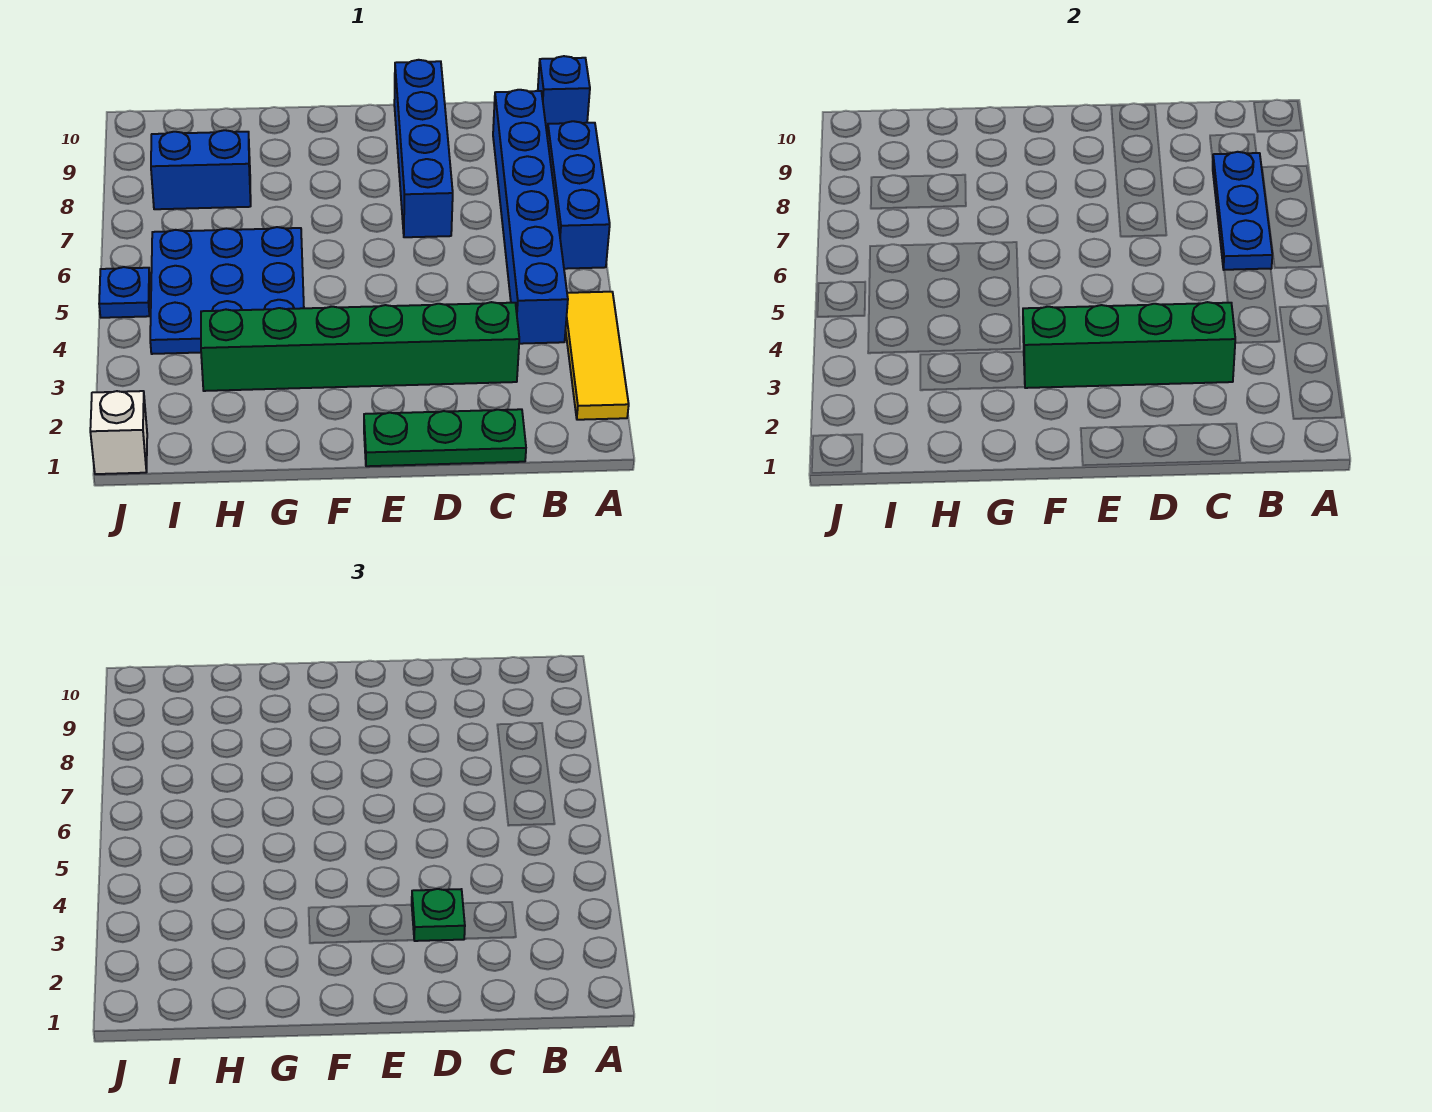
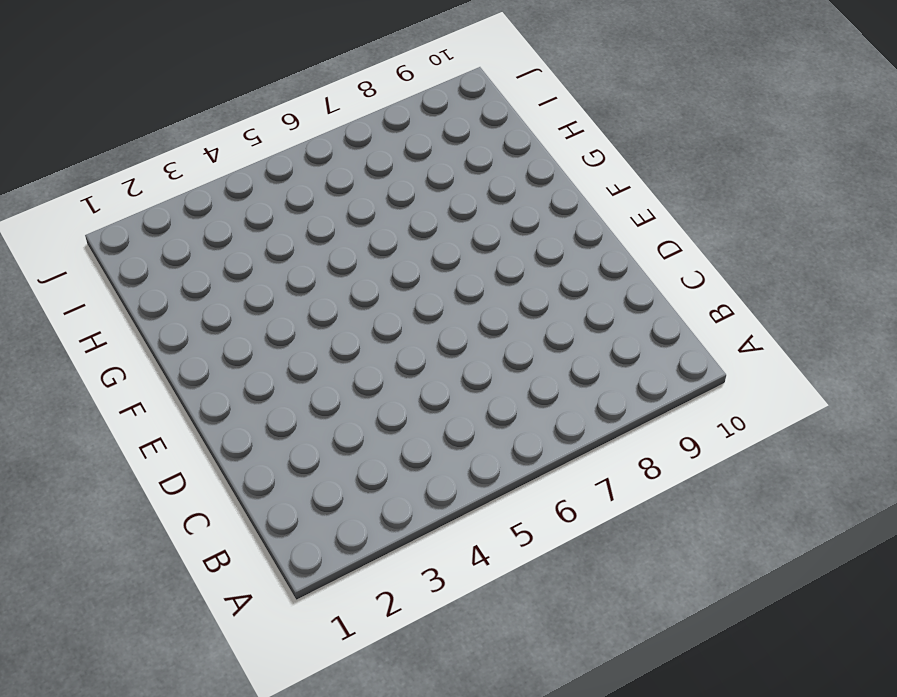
none -> yellow 1x3 tile [566,292,629,420]
none -> blue 1x3 brick [547,121,610,269]
none -> blue 1x1 brick [538,56,590,131]

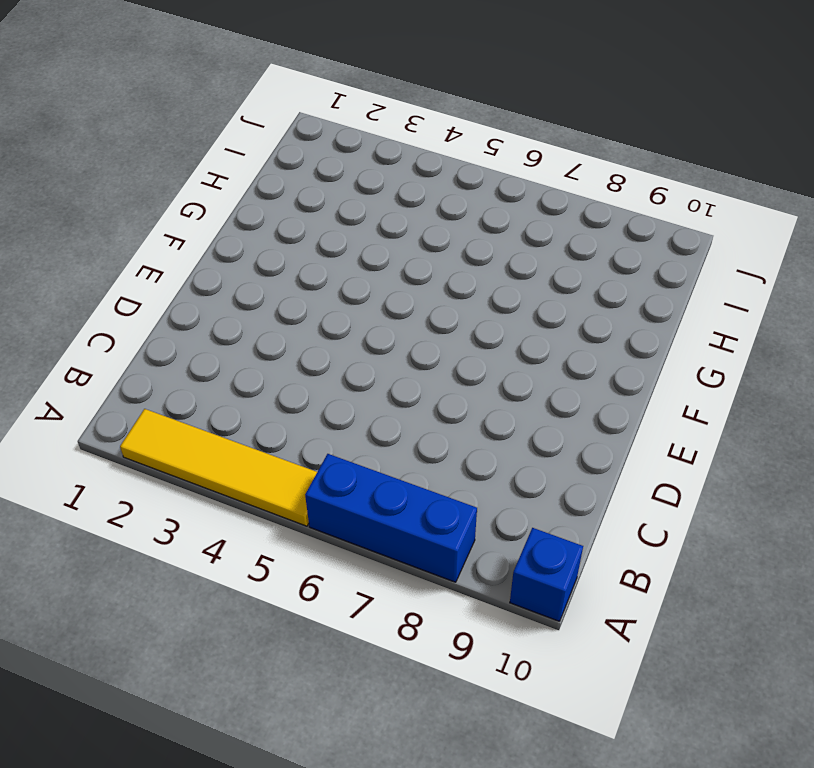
yellow 1x4 tile [120,409,317,526] -> yellow 1x3 tile [566,292,629,420]
none -> blue 1x6 brick [493,90,568,344]
none -> green 1x3 plate [364,409,526,466]
none -> green 1x6 brick [201,302,519,391]

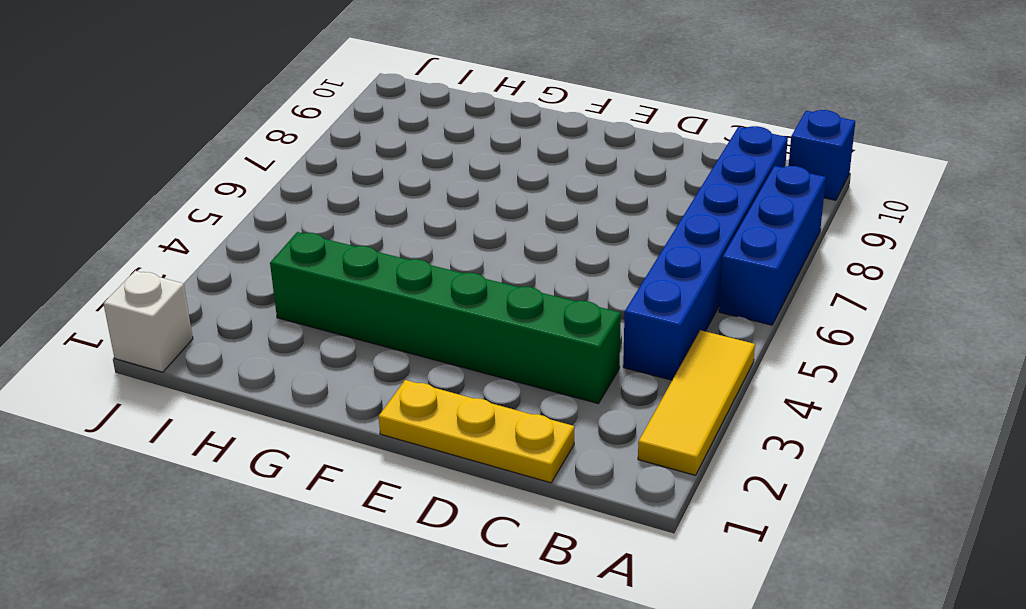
yellow 1x3 plate [379,380,574,483] -> green 1x3 plate [364,409,526,466]
none -> blue 1x4 brick [394,60,453,237]
none -> blue 3x3 plate [150,227,304,354]
none -> blue 1x2 brick [151,130,251,209]

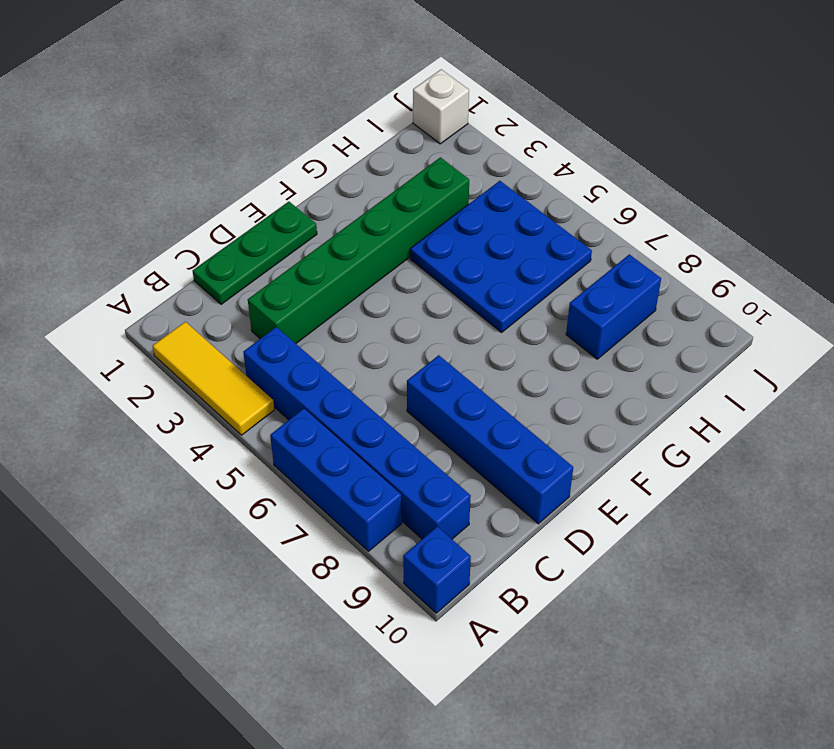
none -> blue 1x1 plate [99,267,150,318]
none -> blue 1x3 plate [1213,152,1272,270]
none -> green 1x4 brick [1023,302,1235,388]

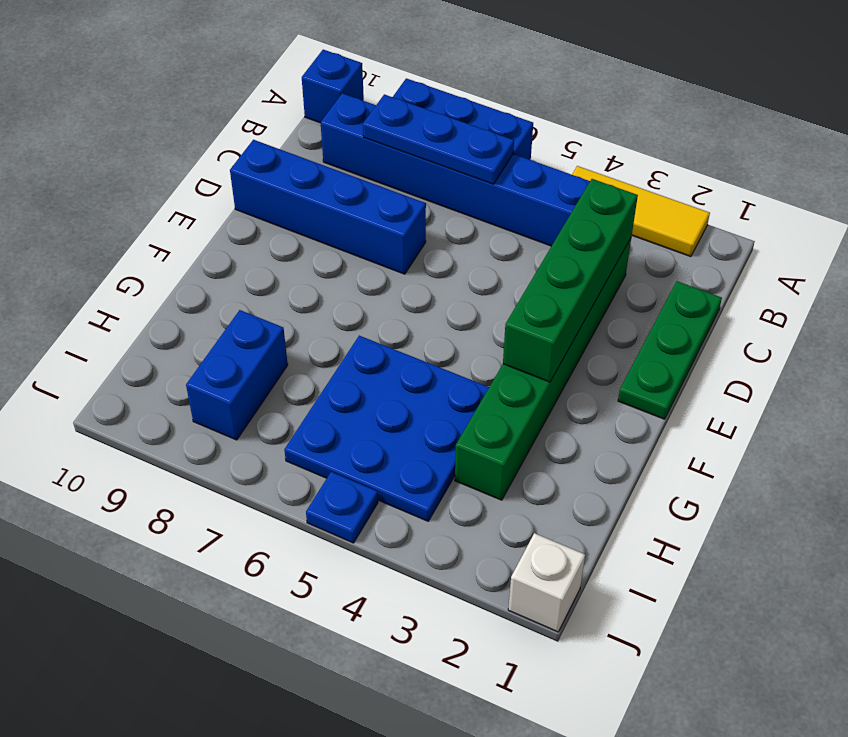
none -> green 1x1 plate [412,889,465,941]

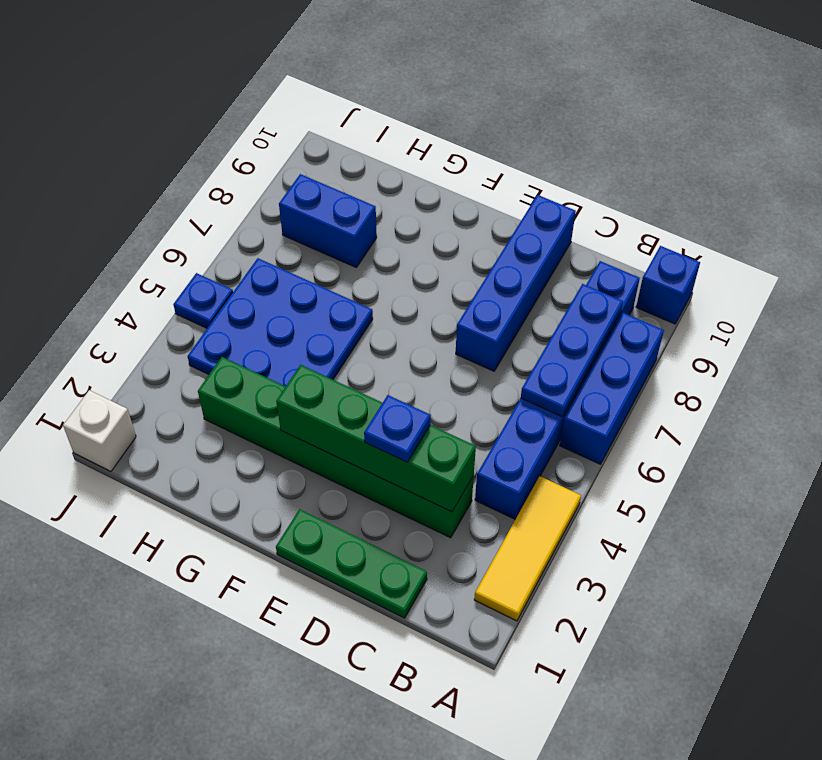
blue 1x1 plate [364,395,431,462] -> green 1x1 plate [412,889,465,941]

